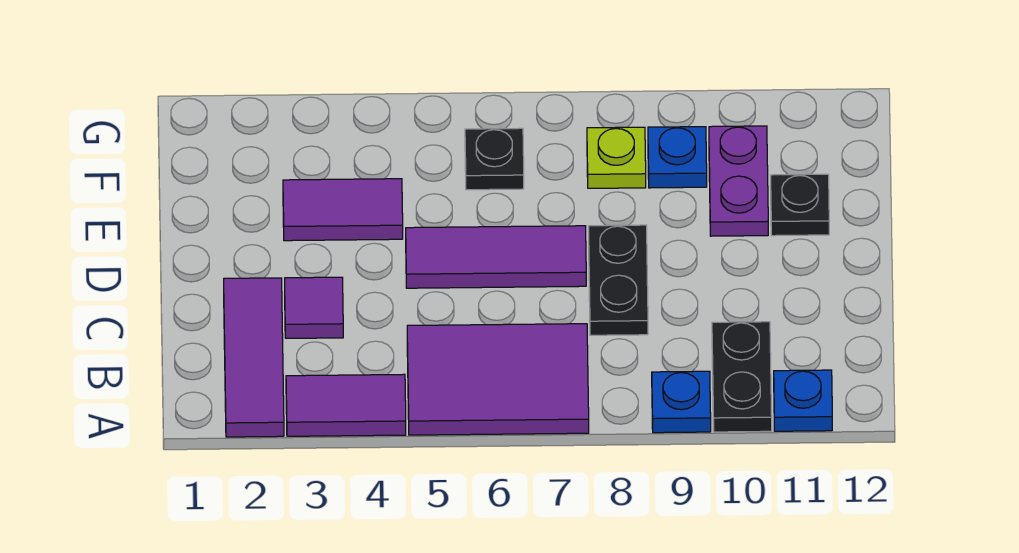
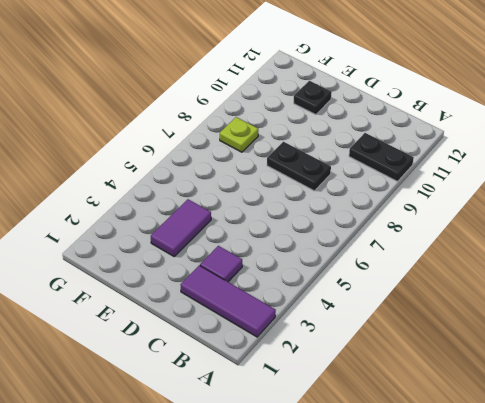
none -> purple 1x2 tile [286,374,406,436]
none -> purple 2x3 tile [407,324,589,435]
none -> blue 1x1 plate [652,371,711,433]

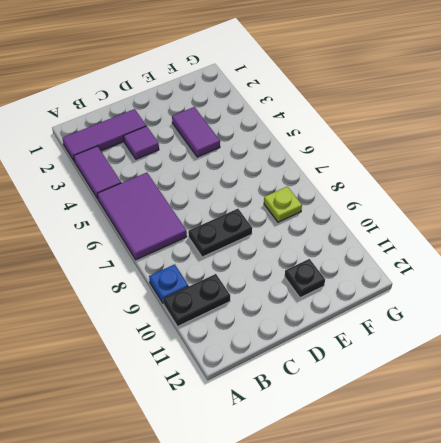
none -> blue 1x1 plate [774,370,832,431]
none -> purple 1x3 tile [406,226,586,288]
none -> purple 1x2 plate [709,126,768,236]

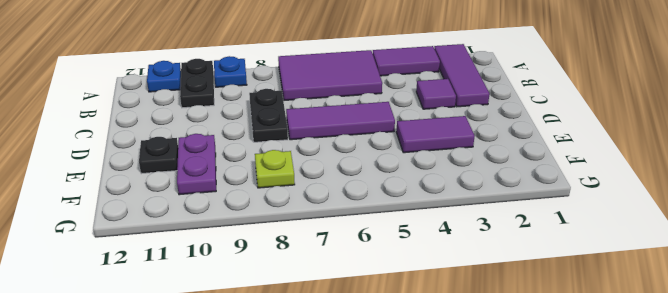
none -> black 1x1 plate [465,128,524,190]
none -> blue 1x1 plate [648,127,707,188]

